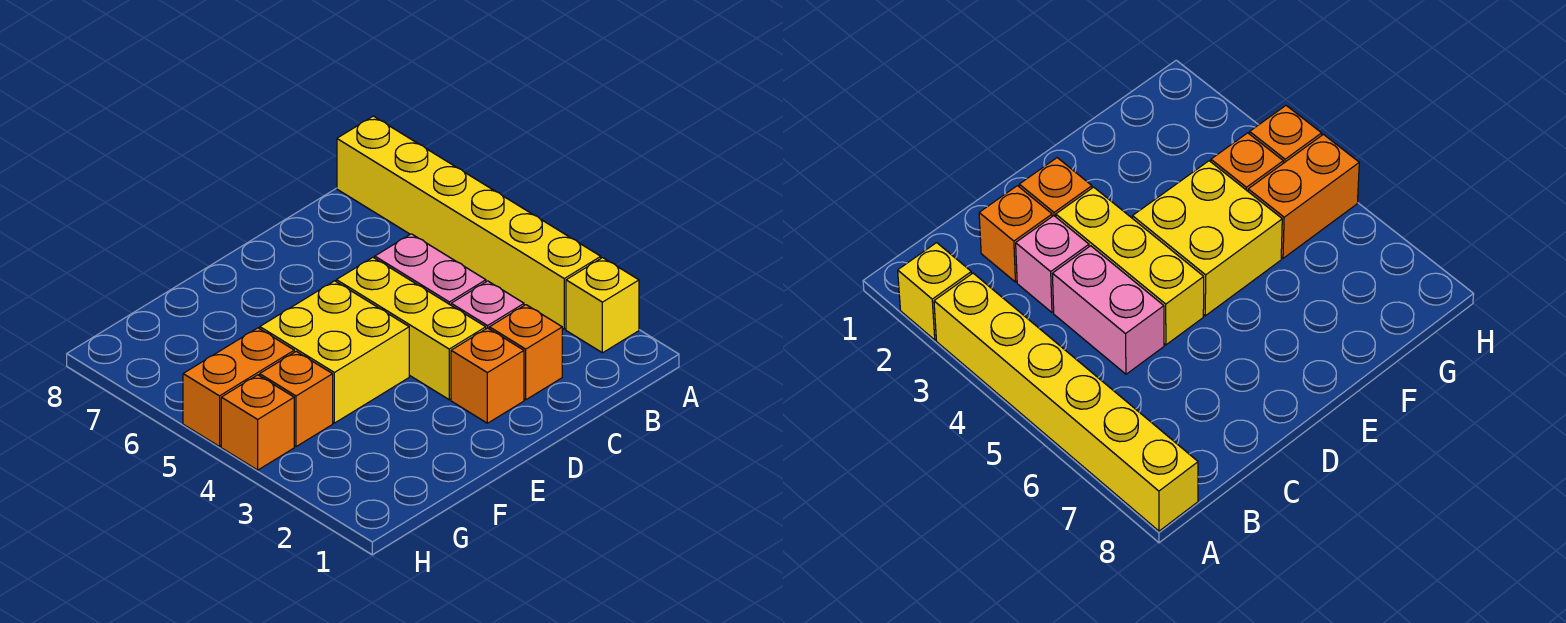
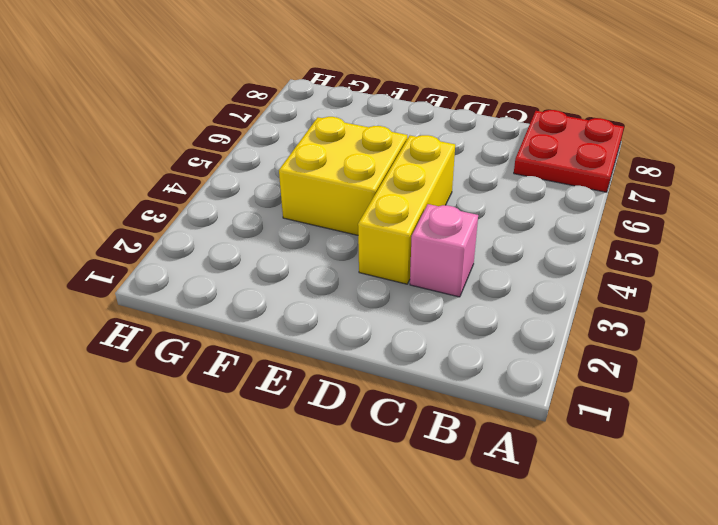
red 2x2 plate [514,110,624,192] -> yellow 1x6 brick [337,116,601,329]
none -> yellow 1x1 brick [566,258,639,353]
none -> orange 1x1 brick [489,305,562,400]

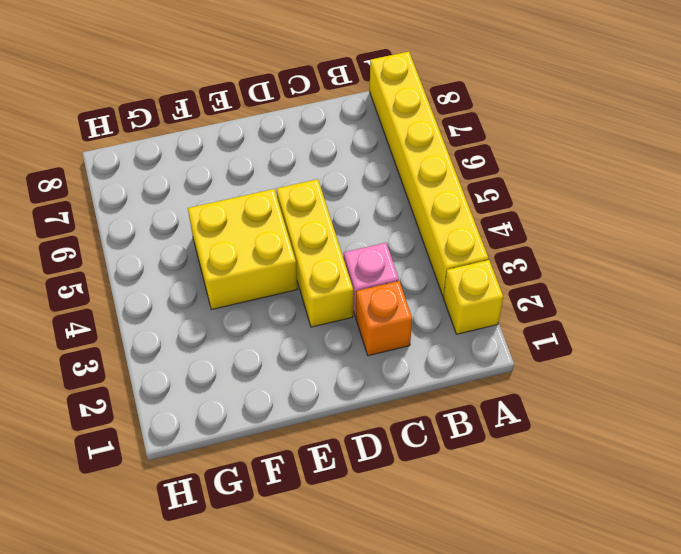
none -> pink 1x2 brick [375,234,486,305]
none -> orange 1x1 brick [451,328,524,423]

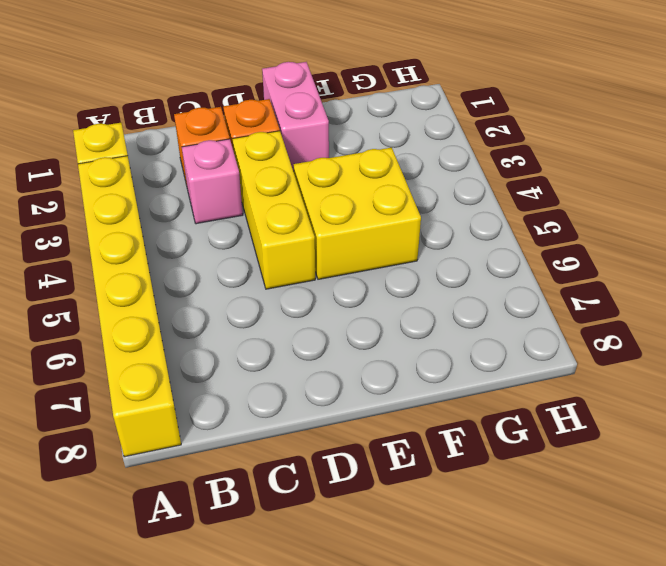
pink 1x2 brick [262,62,329,171] -> pink 1x2 brick moved to [375,234,486,305]
none -> orange 1x1 brick [260,351,333,447]
none -> orange 1x2 brick [183,328,294,447]

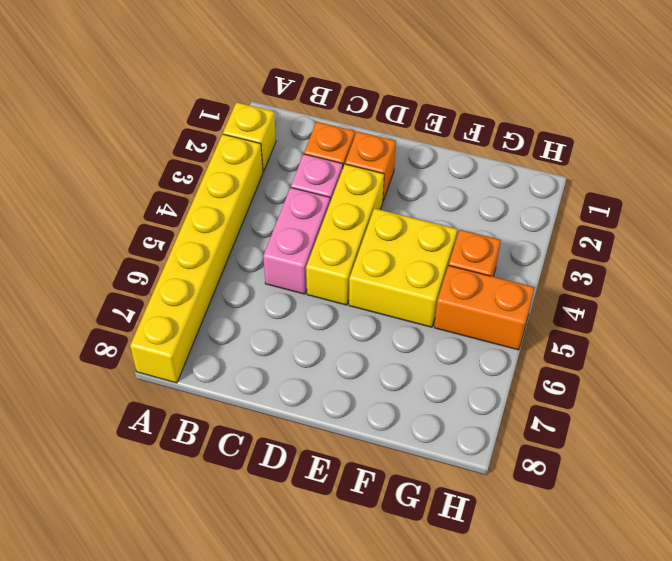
none -> orange 1x1 brick [221,375,294,470]

